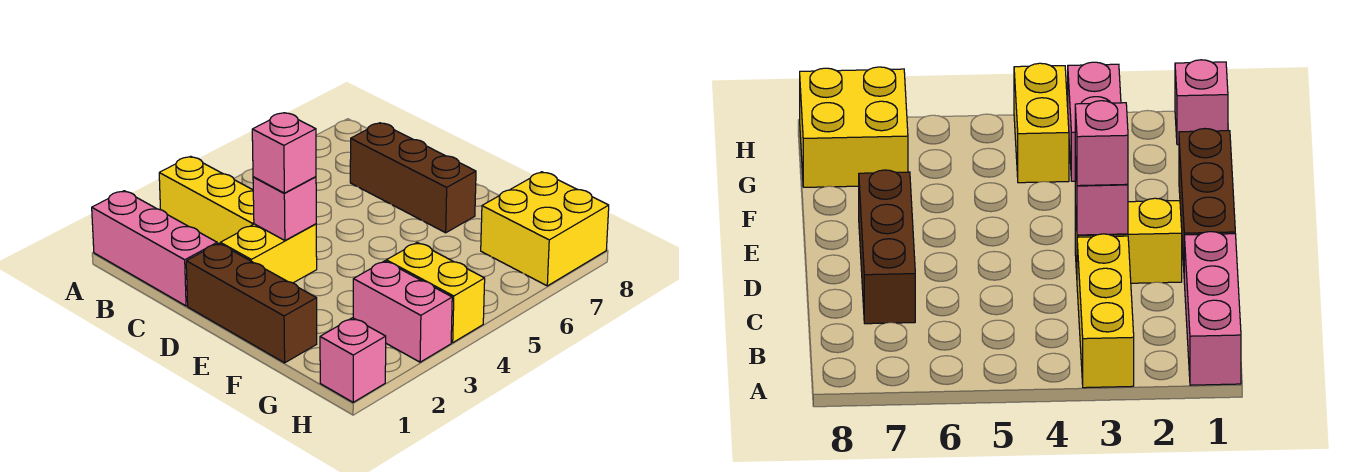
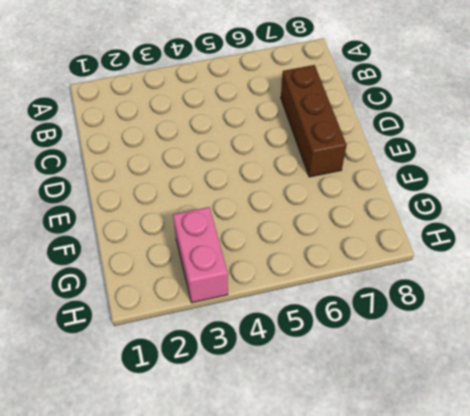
none -> pink 1x3 brick [92,191,217,306]
none -> yellow 1x3 brick [159,156,254,244]

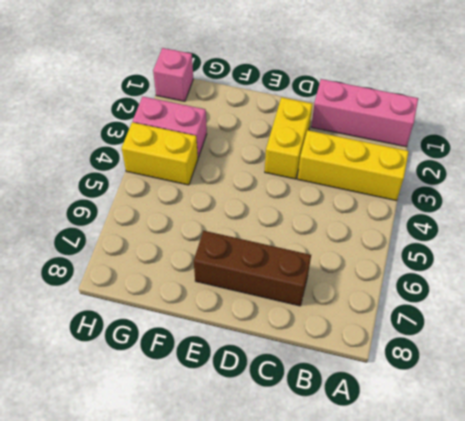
none -> brown 1x3 brick [186,243,317,363]
none -> yellow 2x2 brick [481,172,609,286]

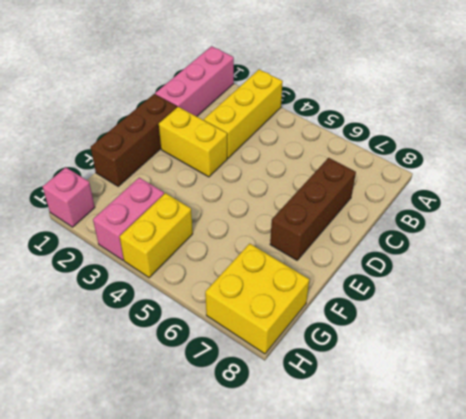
none -> pink 1x1 brick [253,177,316,240]
none -> pink 1x1 brick [252,113,316,193]

